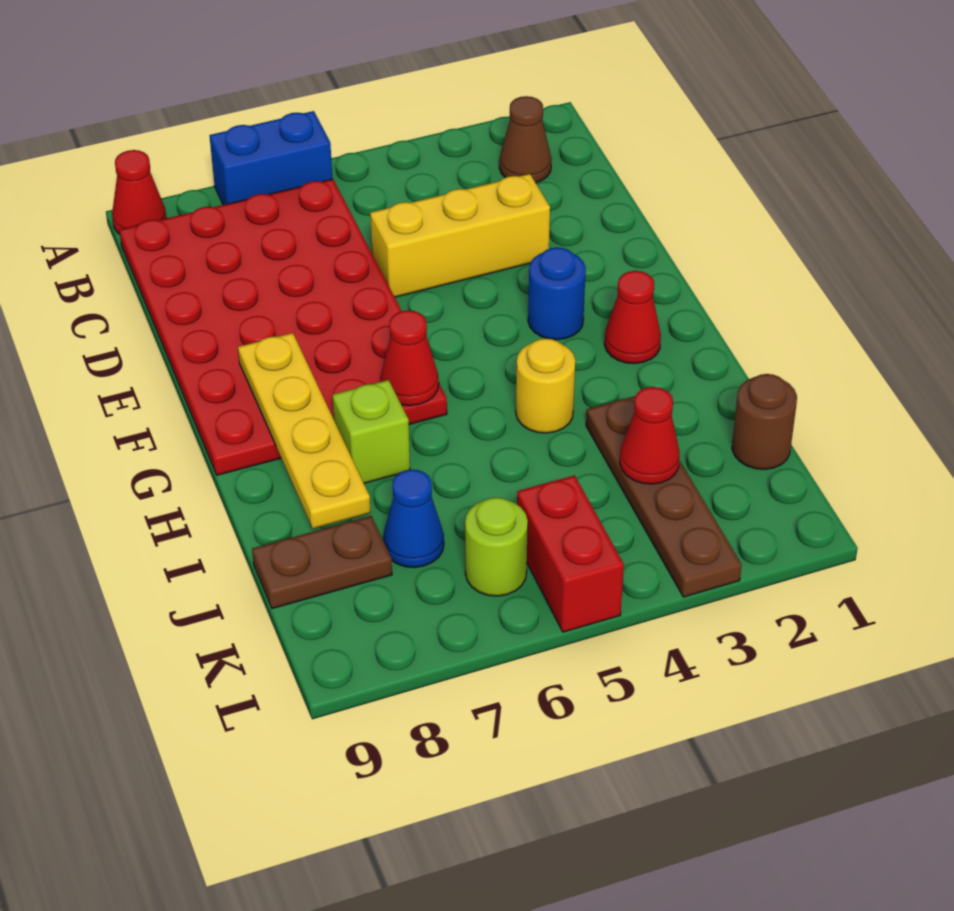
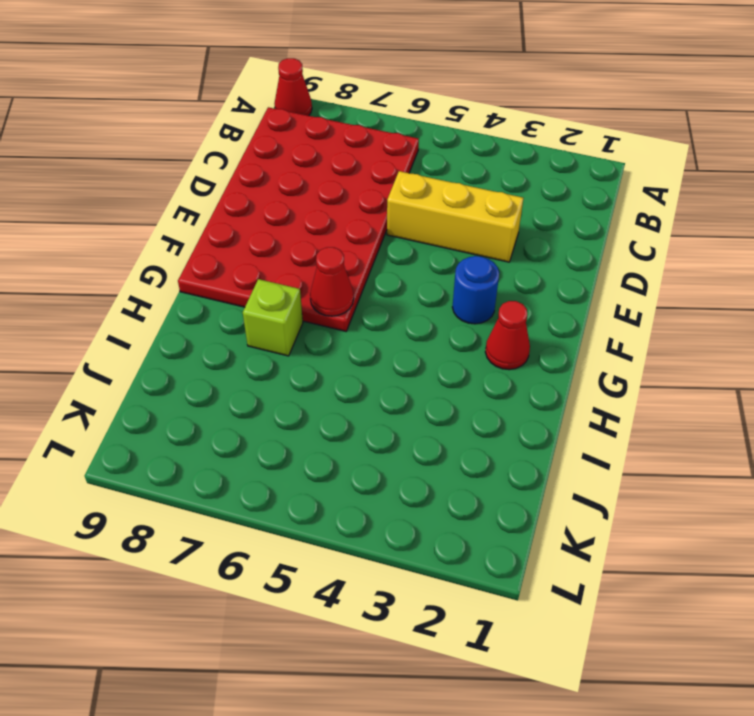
none -> blue 1x2 brick [209,111,332,205]
none -> brown 1x1 cone [499,96,552,183]
none -> yellow 1x1 round brick [516,338,575,433]

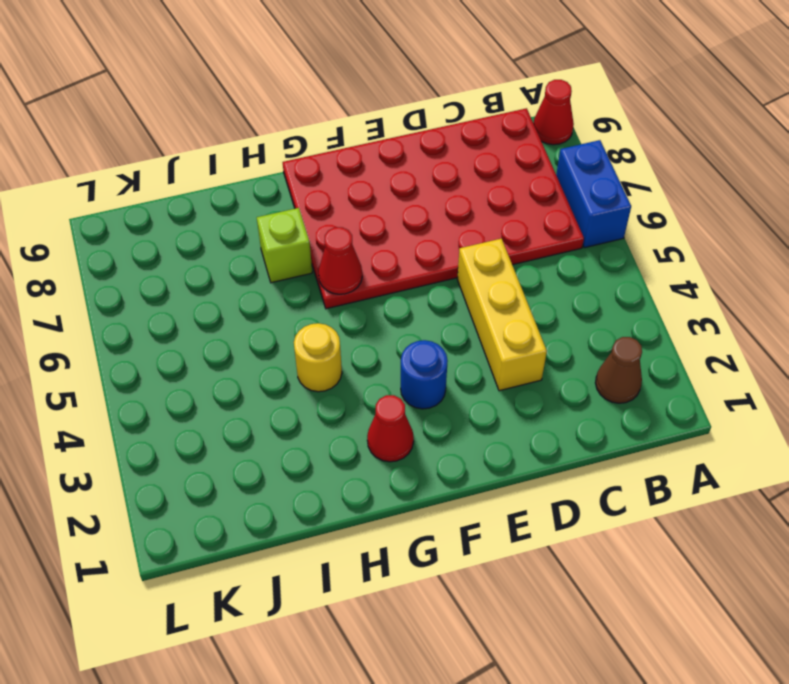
none -> brown 1x4 plate [586,396,742,597]
none -> brown 1x1 round brick [732,374,797,469]
none -> blue 1x1 cone [383,470,444,568]

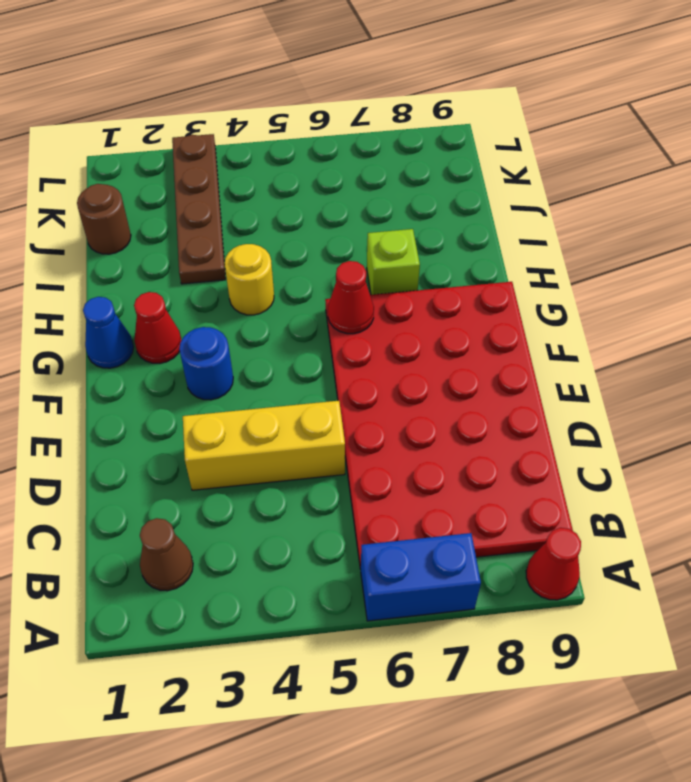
blue 1x1 cone [83,297,133,368] -> blue 1x1 cone moved to [383,470,444,568]
none -> brown 1x2 plate [252,516,392,609]
none -> red 1x2 brick [517,475,624,632]
none -> lime 1x1 round brick [465,497,528,596]

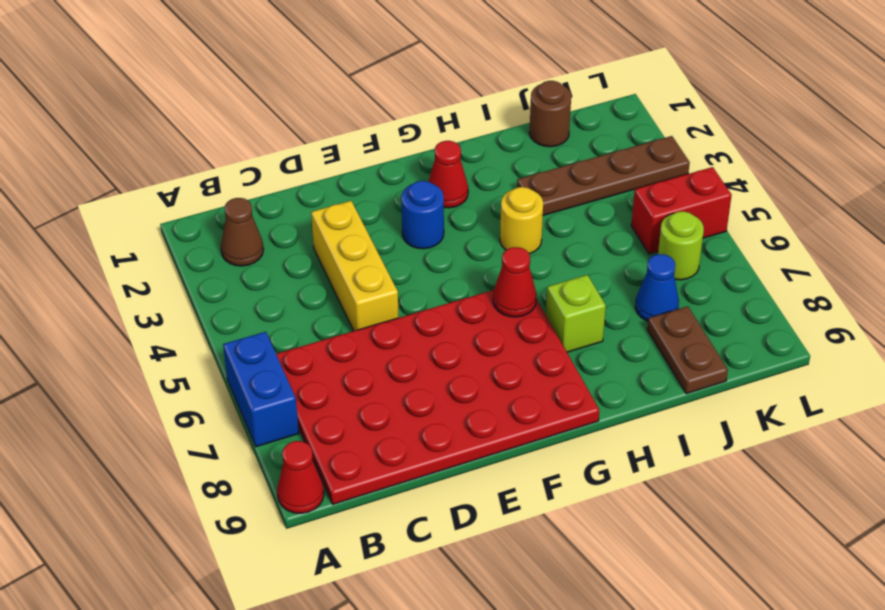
none -> yellow 1x4 plate [238,333,371,529]
none -> red 1x1 cone [620,387,680,484]

